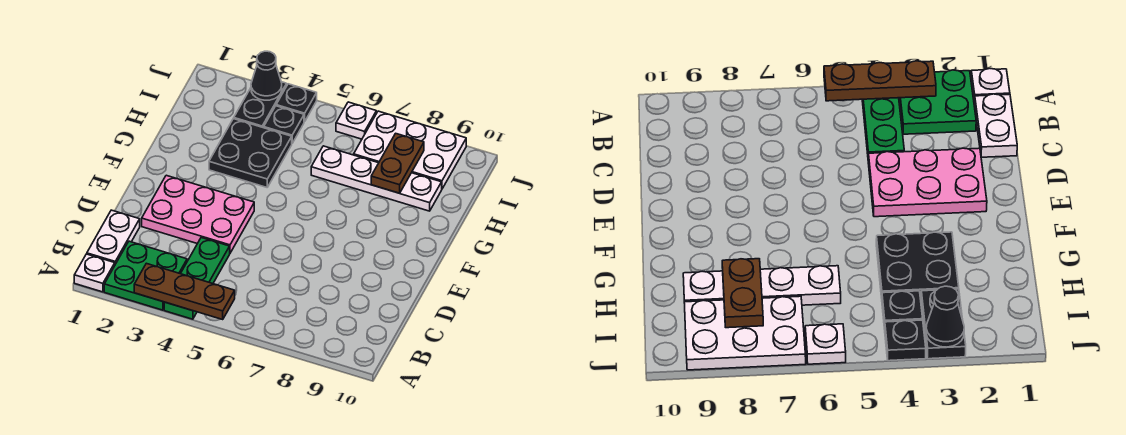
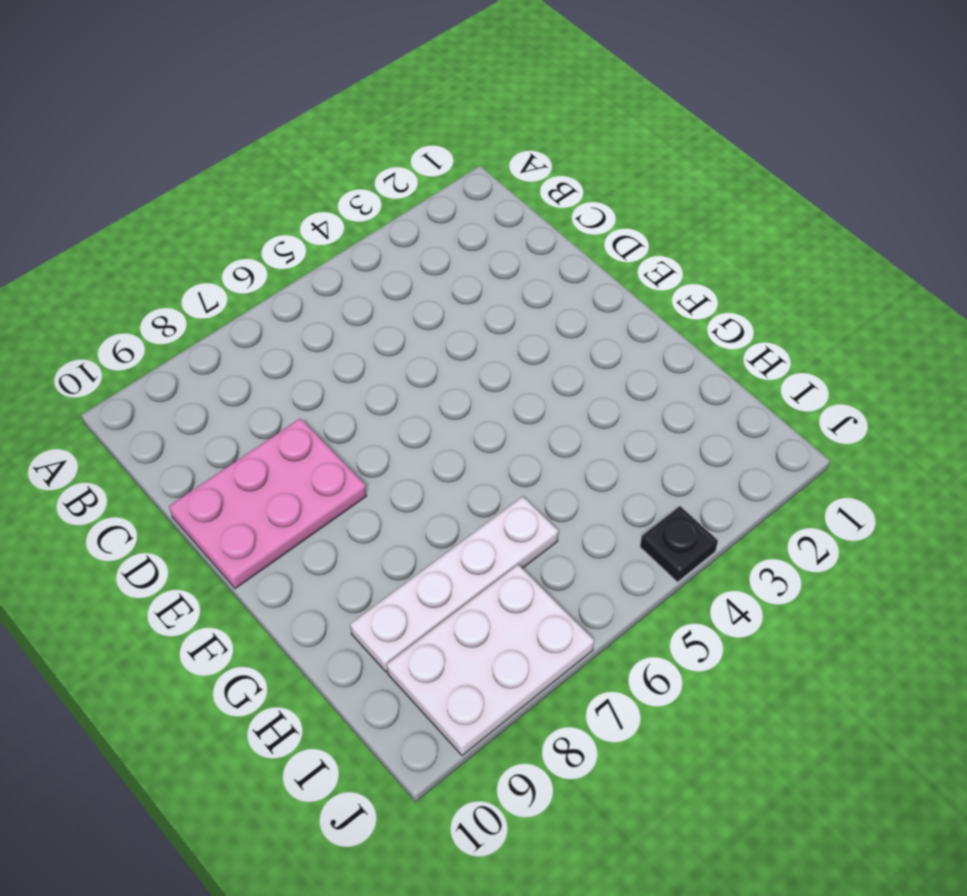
pink 2x3 plate [169,418,367,589] -> pink 2x3 plate moved to [142,175,254,253]
none -> white 1x1 plate [74,254,115,292]
none -> green 2x2 plate [104,241,187,310]
none -> green 1x3 plate [164,238,230,319]

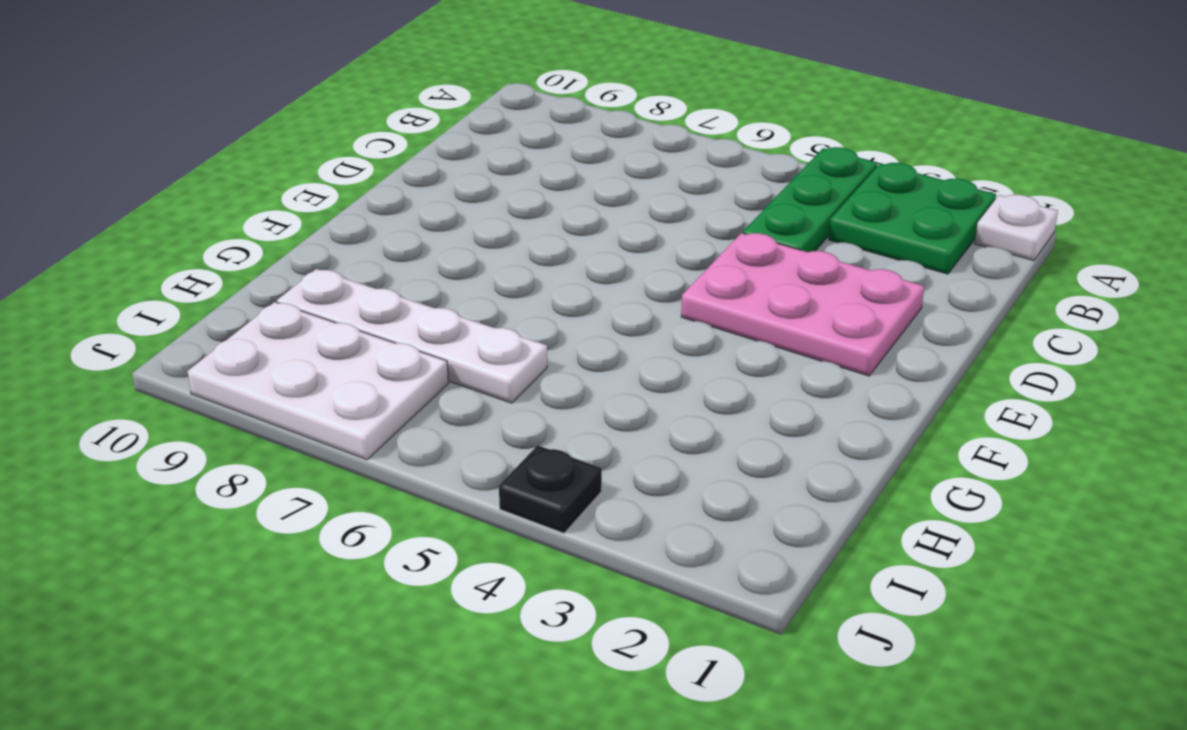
none -> white 1x2 plate [87,210,140,264]
none -> black 2x2 plate [209,119,292,187]
none -> black 1x2 plate [234,82,287,128]

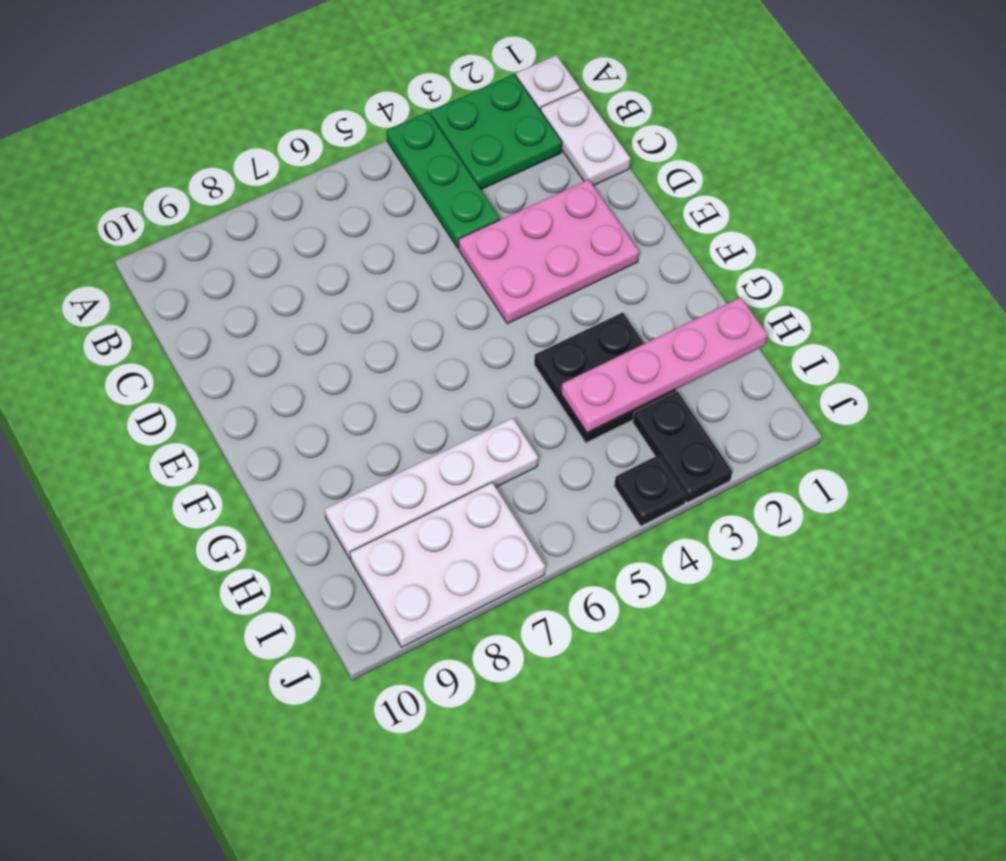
pink 1x4 plate [561,297,768,433] -> none
none -> black 1x1 plate [264,106,304,143]
none -> white 1x1 plate [336,102,376,139]
none -> brown 1x3 plate [134,263,235,319]

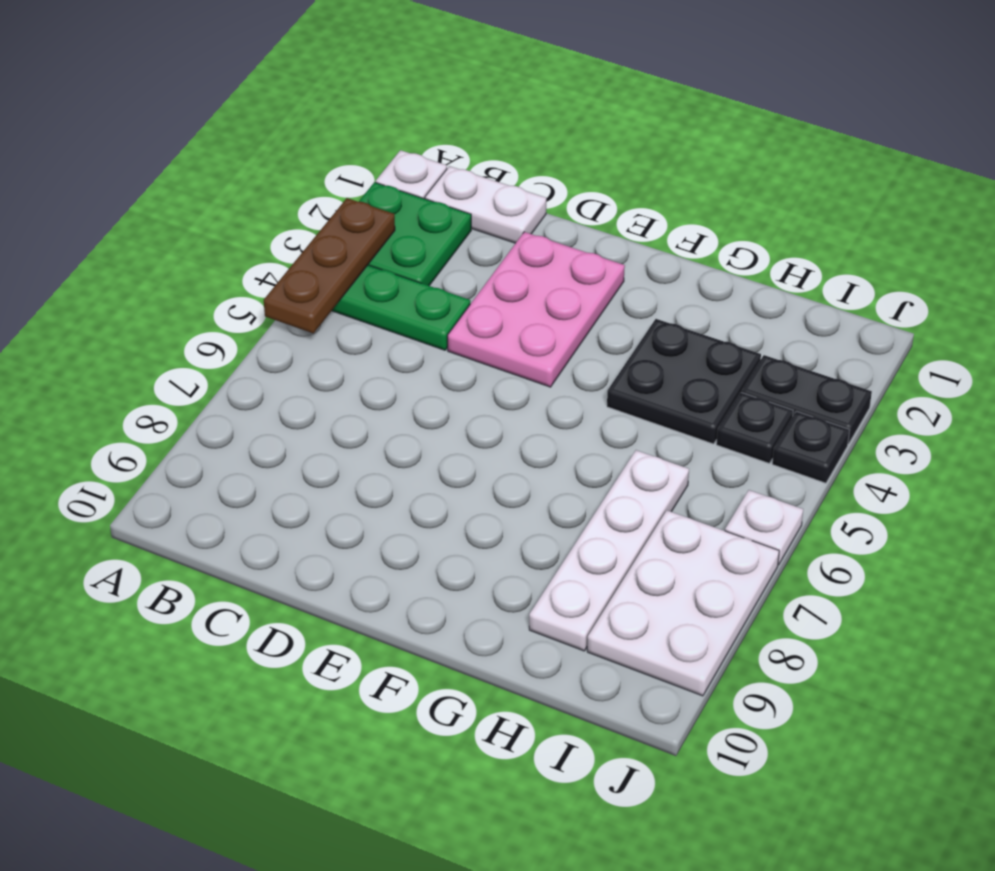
none -> brown 1x2 plate [371,133,424,193]
none -> black 1x1 cone [251,51,282,100]

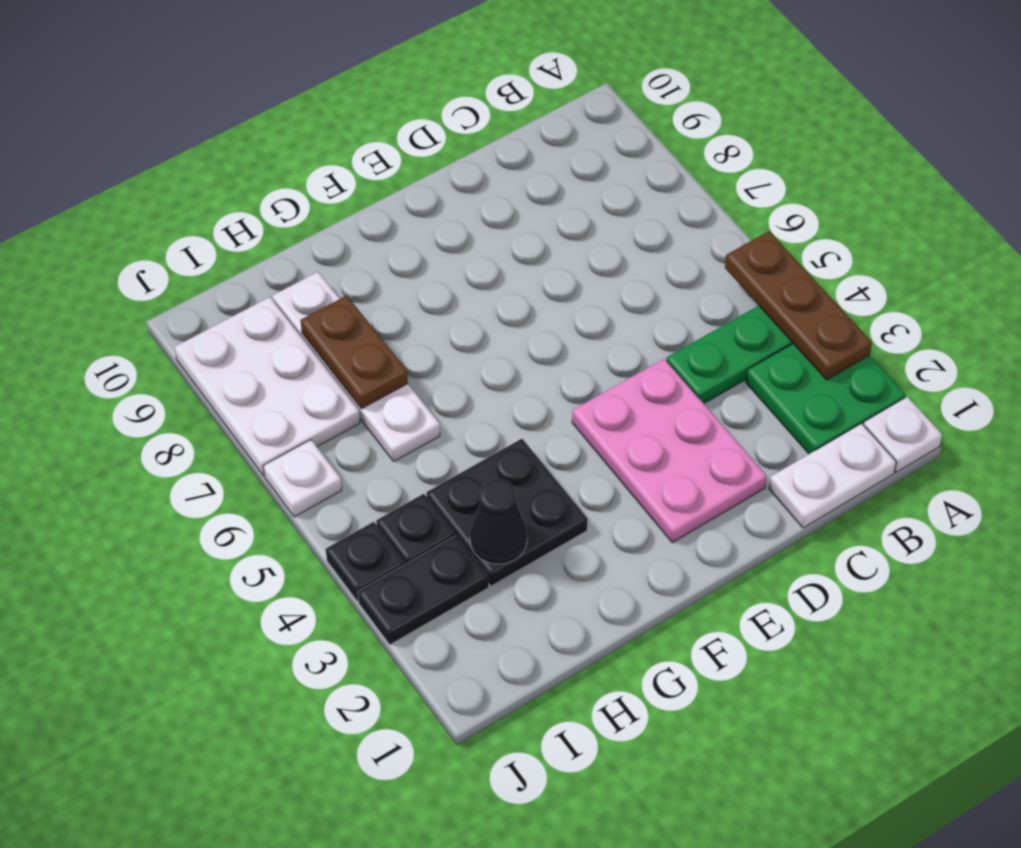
black 1x1 cone [470,479,527,564] -> black 1x1 cone moved to [251,51,282,100]
brown 1x2 plate [301,295,408,409] -> brown 1x2 plate turned to [371,133,424,193]

